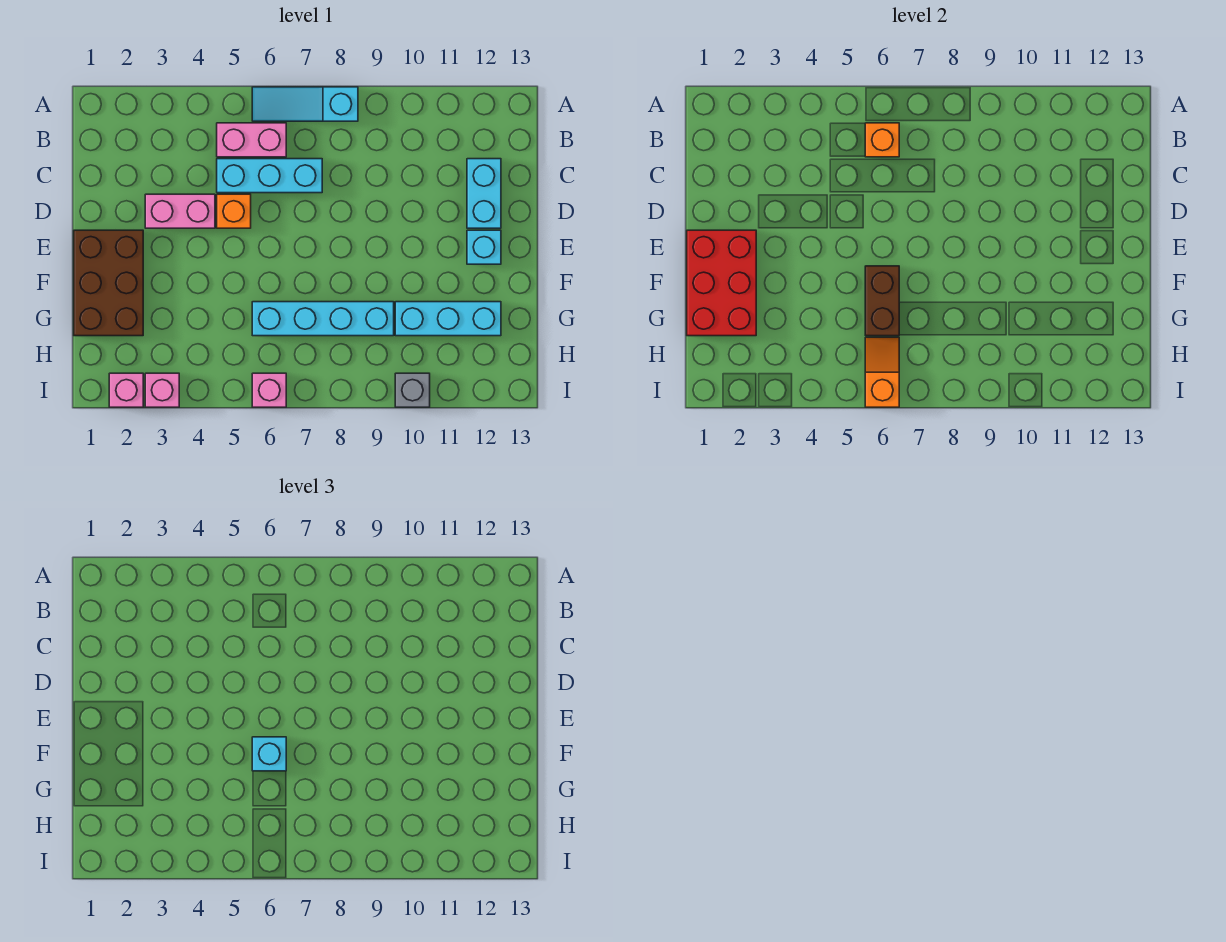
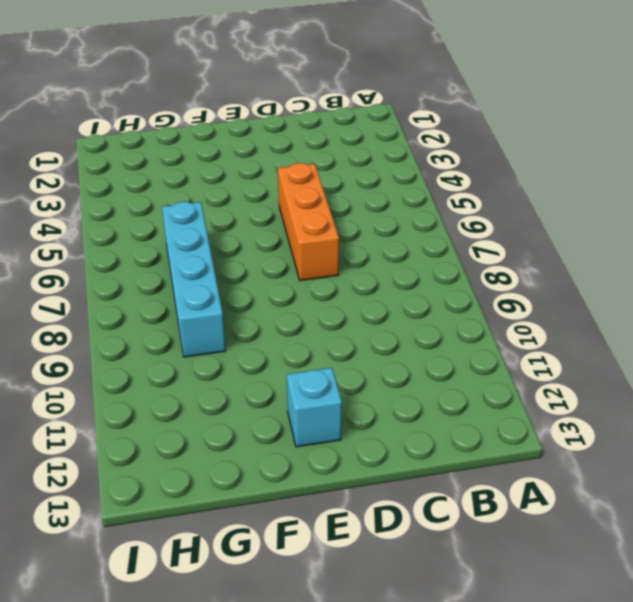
orange 1x3 brick [278,163,339,280] -> orange 1x1 brick [217,194,251,228]
none -> cyan 1x3 slope [252,87,358,121]
none -> pink 1x2 brick [217,123,286,157]
none -> cyan 1x3 brick [217,159,322,193]

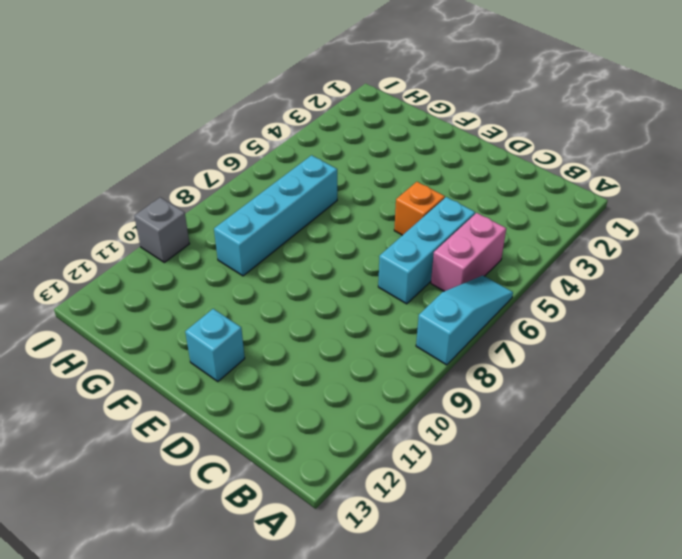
none -> cyan 1x2 brick [467,159,501,228]
none -> pink 1x2 brick [145,194,215,228]
none -> brown 2x3 brick [74,230,143,336]

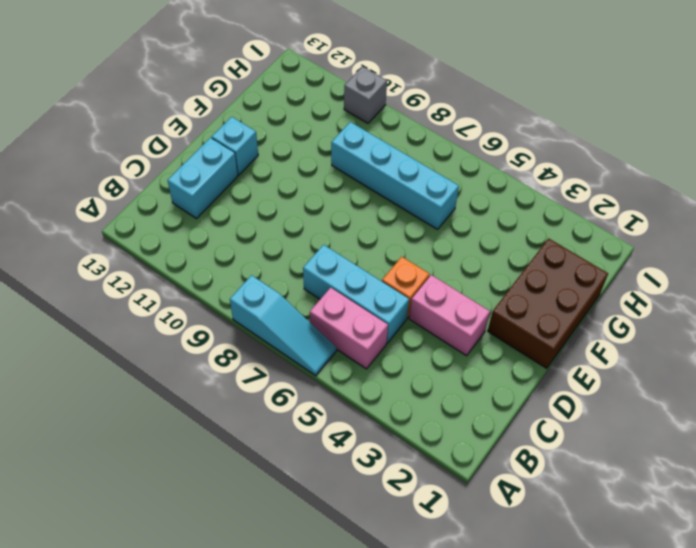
none -> cyan 1x3 brick [395,302,501,336]
none -> pink 1x1 brick [109,373,143,407]
none -> pink 1x1 brick [145,373,179,407]

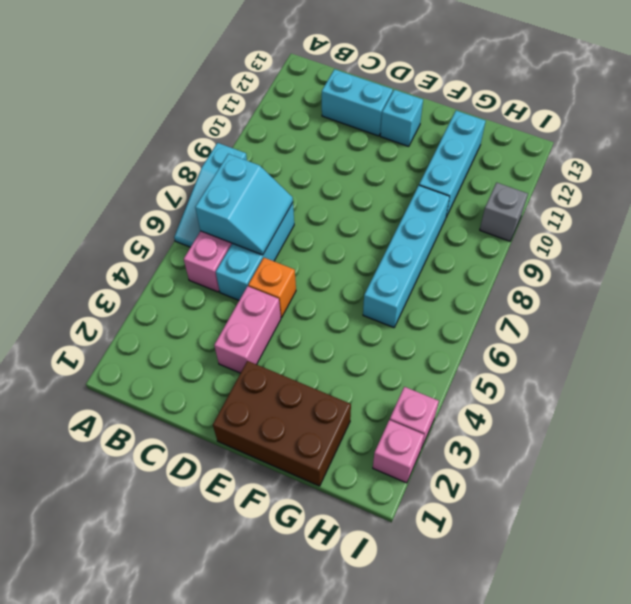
cyan 2x2 slope [195,154,293,255] -> orange 1x1 brick [865,123,899,157]
none -> pink 1x1 brick [252,373,286,407]
none -> red 2x3 brick [687,230,756,336]
none -> brown 1x2 brick [865,266,899,336]

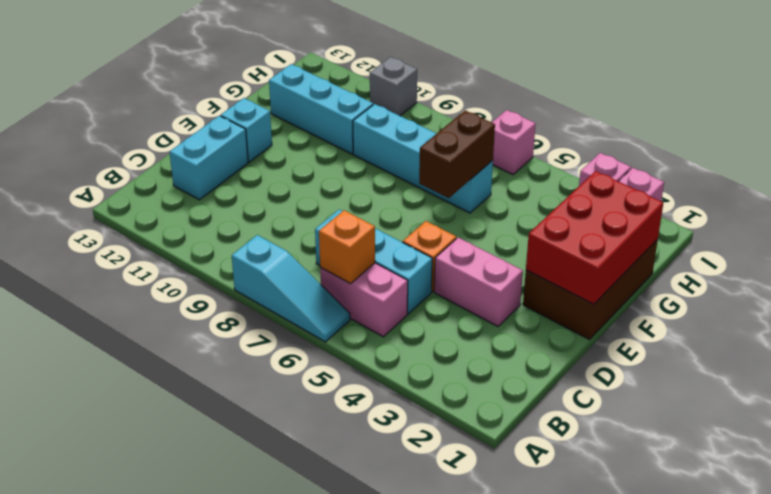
none -> orange 1x2 slope [865,337,899,407]
none -> cyan 1x1 brick [252,737,286,771]

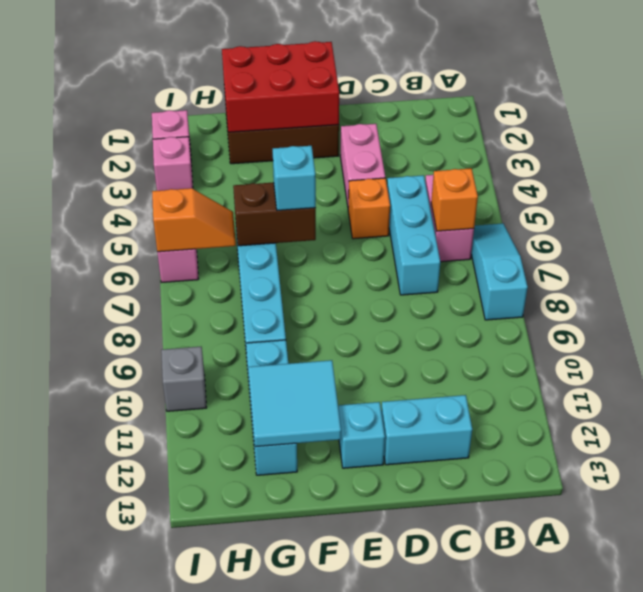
cyan 2x2 tile [248,360,341,447] -> none

